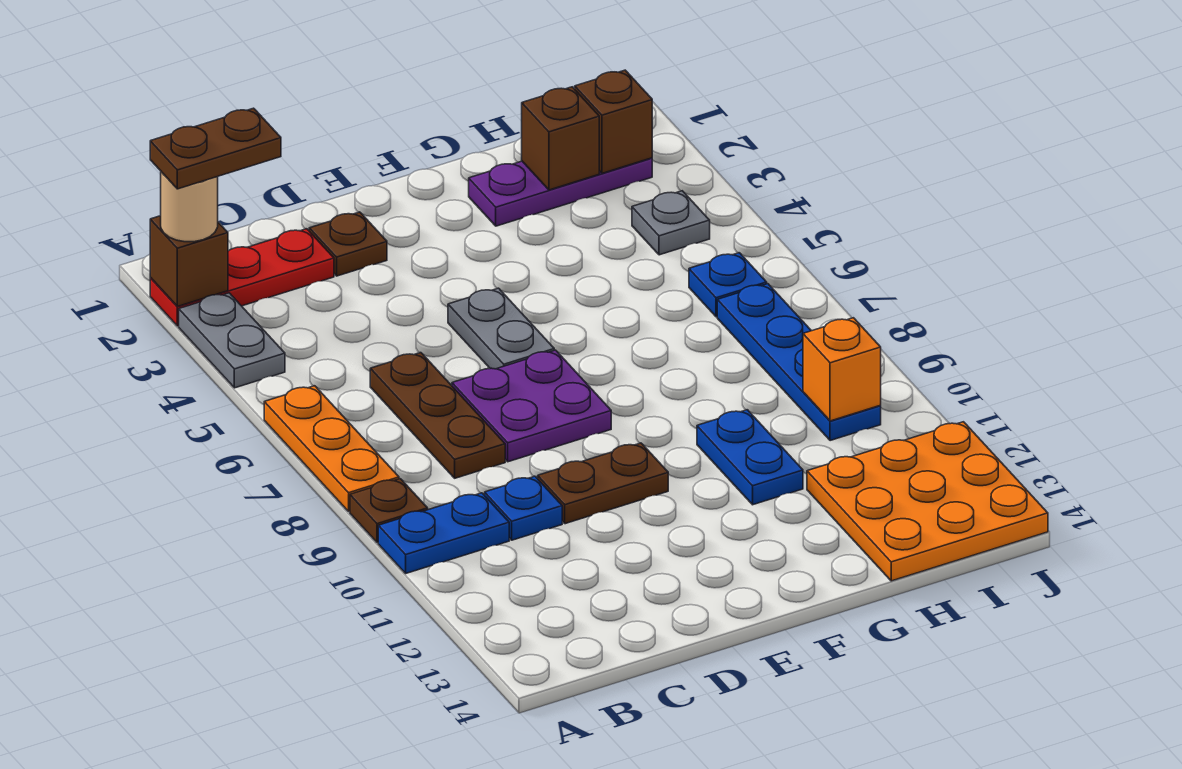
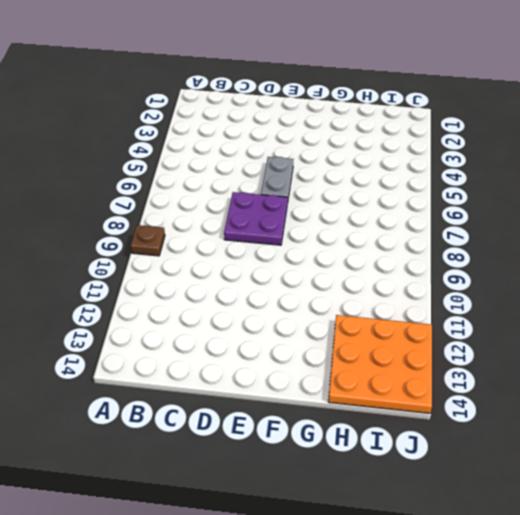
none -> red 1x3 plate [150,229,334,326]
none -> grey 1x2 plate [179,293,285,388]
none -> orange 1x3 plate [264,386,399,512]

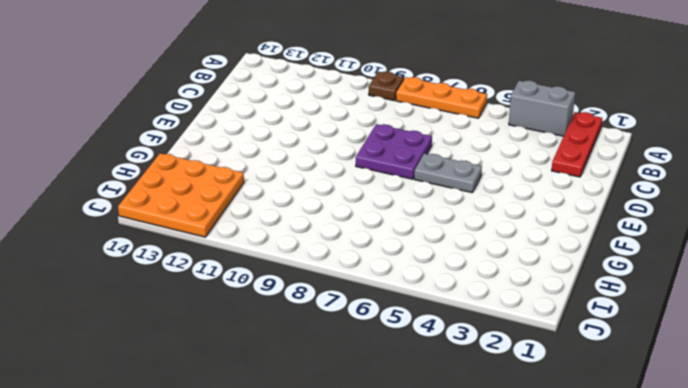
grey 1x2 brick [509,81,575,136] -> grey 1x2 plate [179,293,285,388]
none -> blue 1x2 plate [378,493,509,573]
none -> brown 1x3 plate [370,353,505,478]
none -> blue 1x1 plate [485,476,562,540]

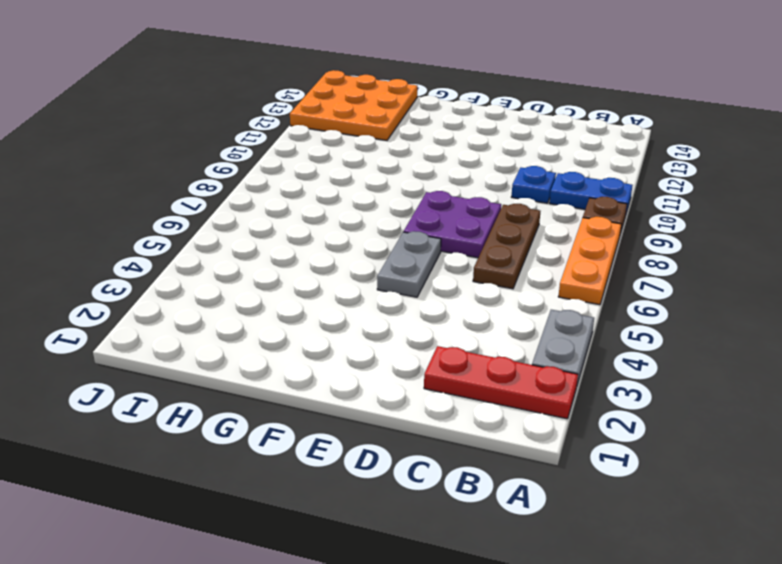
none -> brown 1x1 plate [309,212,387,276]
none -> brown 1x2 plate [538,443,668,524]
none -> purple 1x3 plate [469,158,652,226]

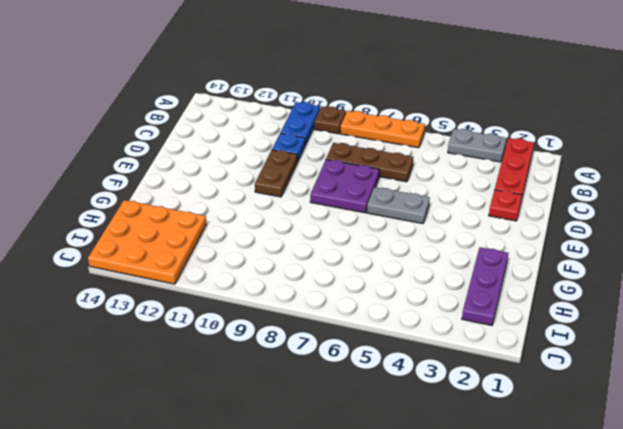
red 1x1 plate [489,190,522,221] -> brown 1x1 plate [309,212,387,276]
none -> blue 1x2 plate [697,410,803,505]
none -> grey 1x1 plate [632,191,710,255]
none -> blue 1x1 plate [689,253,767,317]

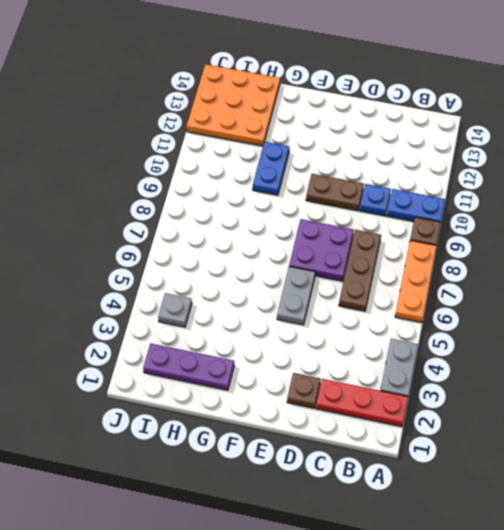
none -> blue 1x1 plate [689,253,767,317]
none -> blue 1x4 plate [717,284,881,441]
none -> brown 1x1 brick [150,216,228,306]

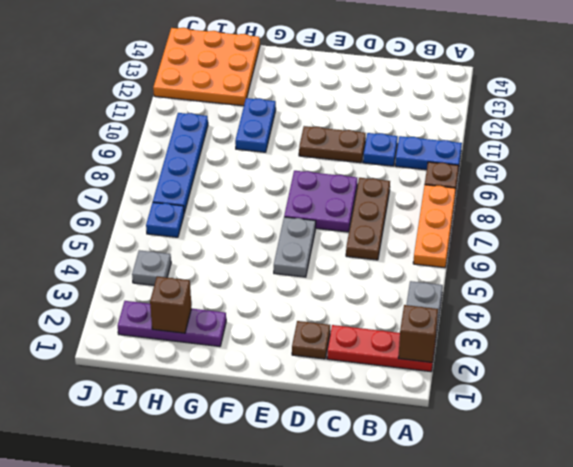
none -> brown 1x1 brick [575,70,652,173]
none -> orange 1x1 brick [803,318,881,421]
none -> tan 1x1 round brick [161,172,218,242]

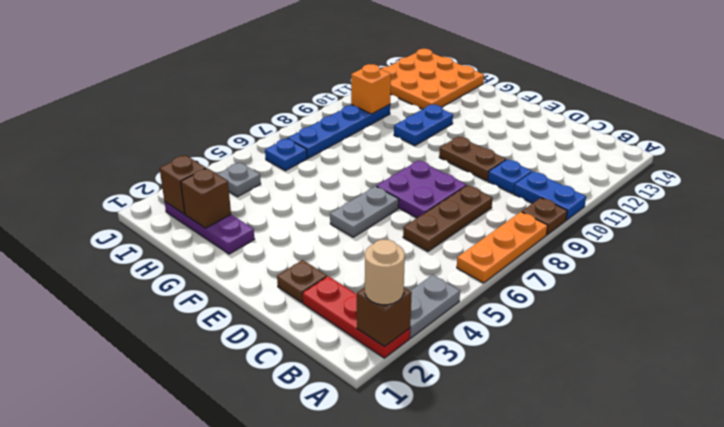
none -> brown 1x2 plate [150,108,281,189]

